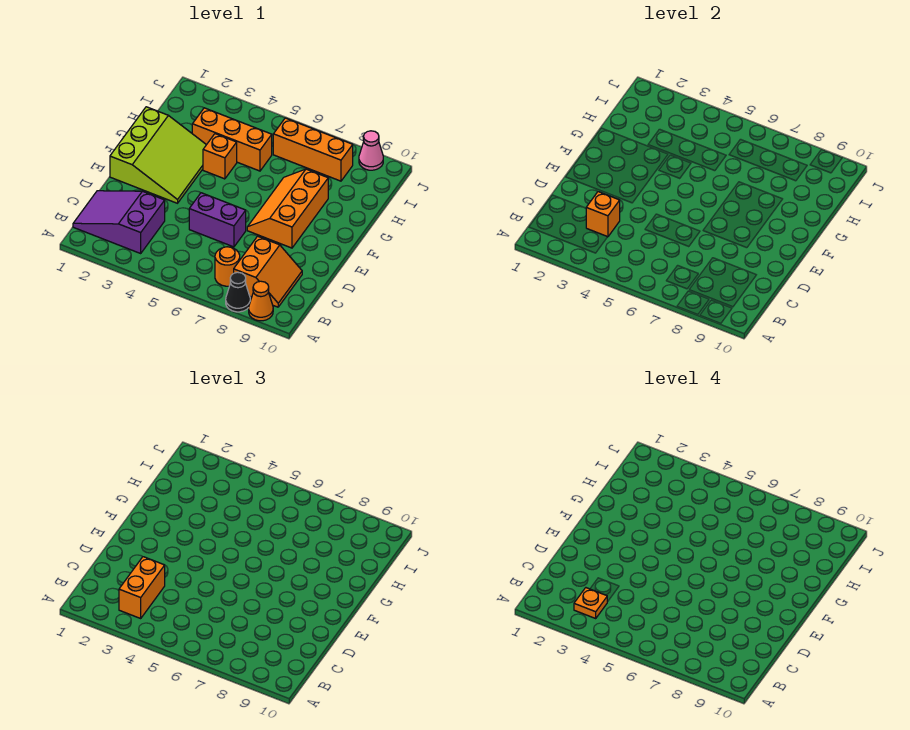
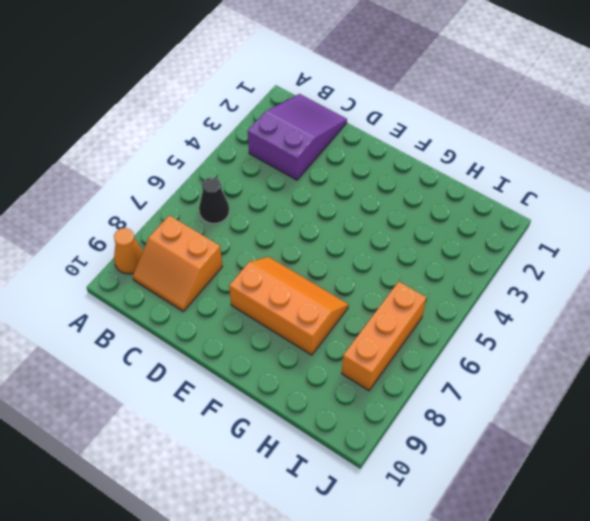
black 1x1 cone [199,177,229,223] -> black 1x1 cone moved to [226,272,250,312]
none -> orange 1x1 round brick [215,247,240,286]
none -> purple 1x2 brick [189,193,246,247]
none -> lime 3x3 slope [110,107,206,203]

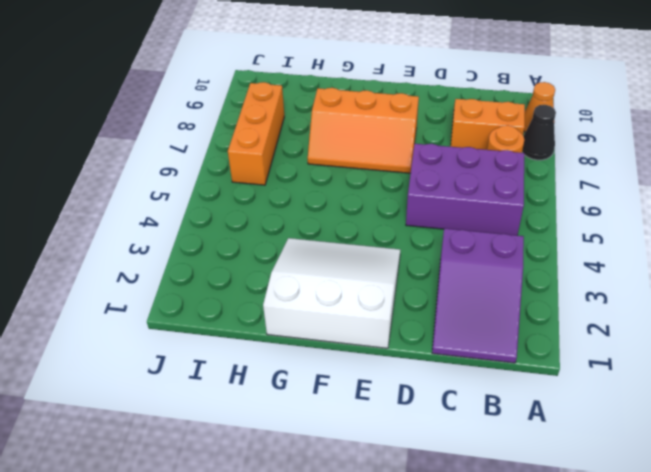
purple 2x3 brick [406,144,524,235] -> purple 1x2 brick [189,193,246,247]
white 3x3 slope [263,238,400,348] -> lime 3x3 slope [110,107,206,203]
none -> orange 1x1 brick [203,134,237,179]
none -> orange 1x3 brick [192,108,272,171]
none -> pink 1x1 cone [359,131,383,170]

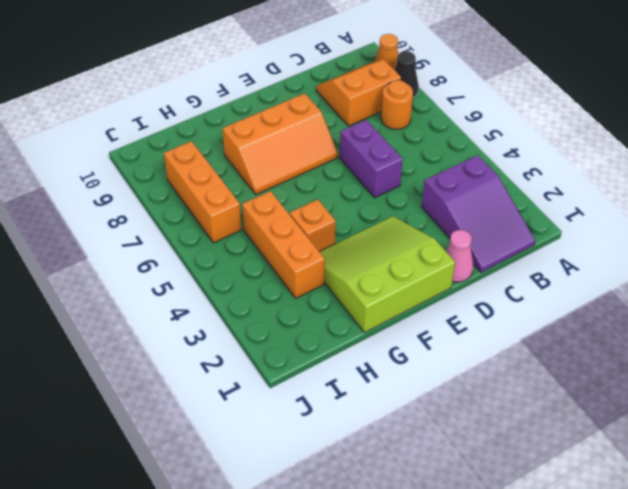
pink 1x1 cone [446,230,474,282] -> pink 1x1 cone moved to [359,131,383,170]
none -> orange 1x1 brick [586,192,620,237]
none -> orange 1x2 brick [119,557,165,618]
none -> orange 1x1 plate [574,588,607,618]

